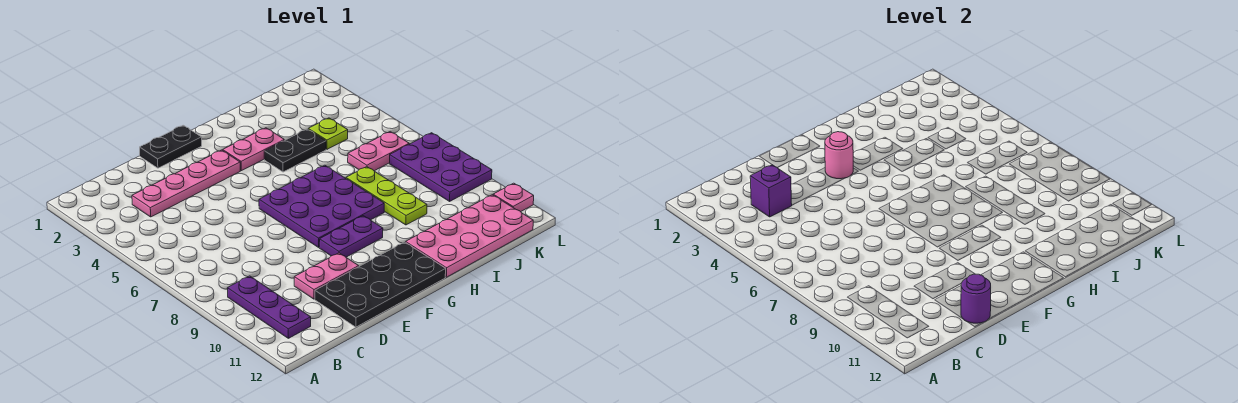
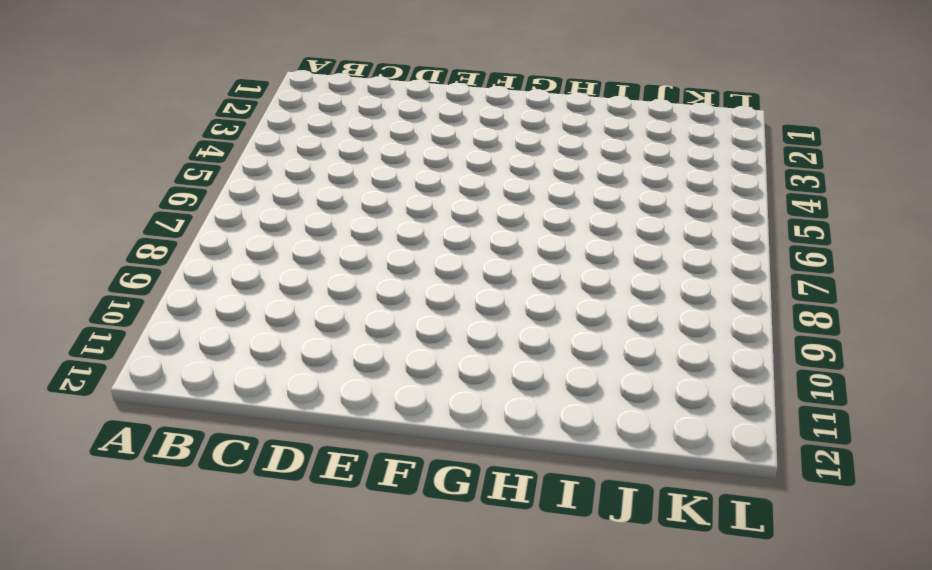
none -> purple 1x3 plate [227,276,311,338]
none -> pink 1x4 plate [132,150,240,217]
none -> pink 1x2 plate [294,253,359,299]

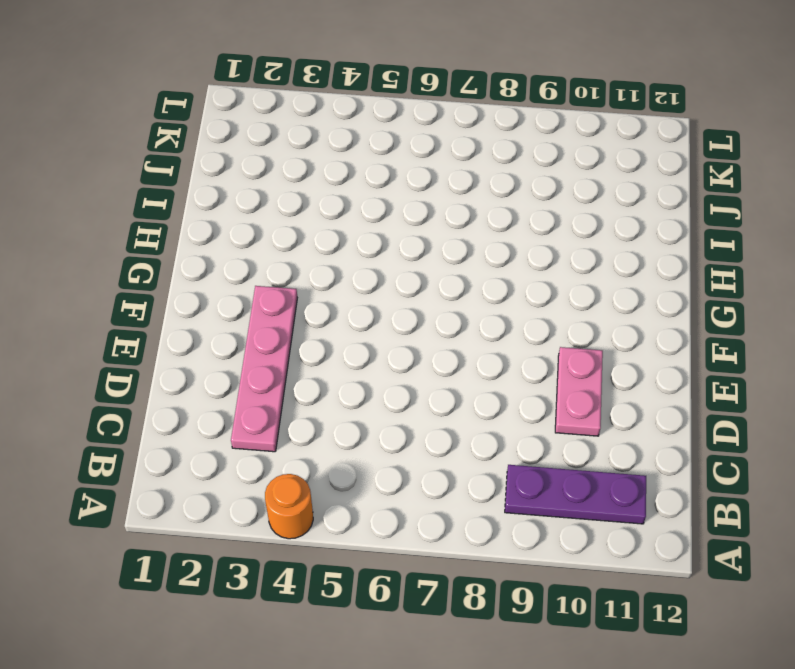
orange 1x1 round brick [265,474,313,539] -> none
none -> black 2x4 plate [315,242,446,327]
none -> black 1x2 plate [140,125,202,168]
none -> purple 3x3 plate [259,165,384,247]

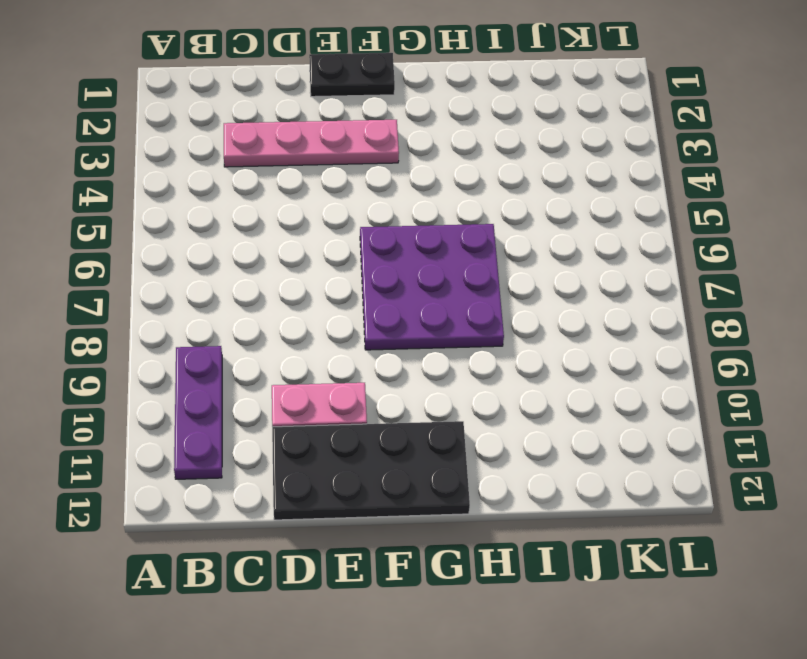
none -> purple 1x2 plate [319,216,383,257]
none -> pink 1x2 plate [223,128,284,171]
none -> black 1x2 plate [264,129,326,172]

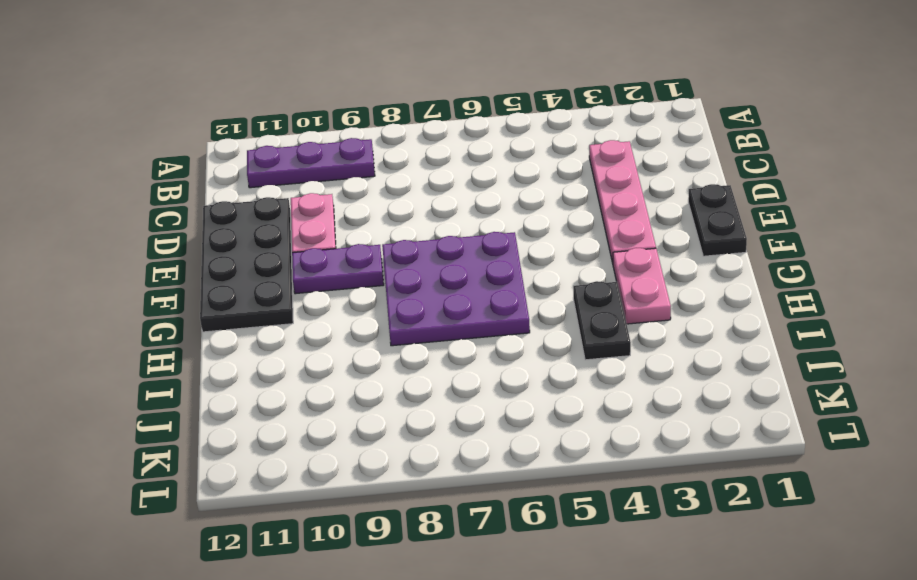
purple 1x2 plate [292,244,384,294] -> purple 1x2 plate turned to [319,216,383,257]
none -> pink 2x4 plate [406,195,533,277]
none -> lime 1x3 plate [346,167,427,225]
none -> lime 1x1 plate [308,118,348,149]

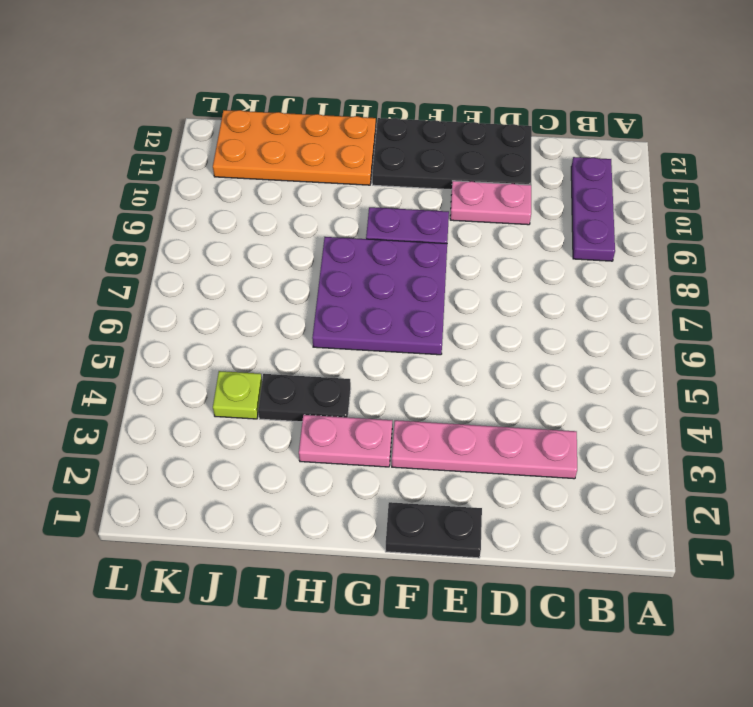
orange 2x4 plate [213,110,376,185] -> pink 2x4 plate [406,195,533,277]
none -> lime 1x3 plate [346,167,427,225]
none -> pink 1x2 plate [348,132,409,171]
none -> purple 2x3 plate [390,133,492,201]

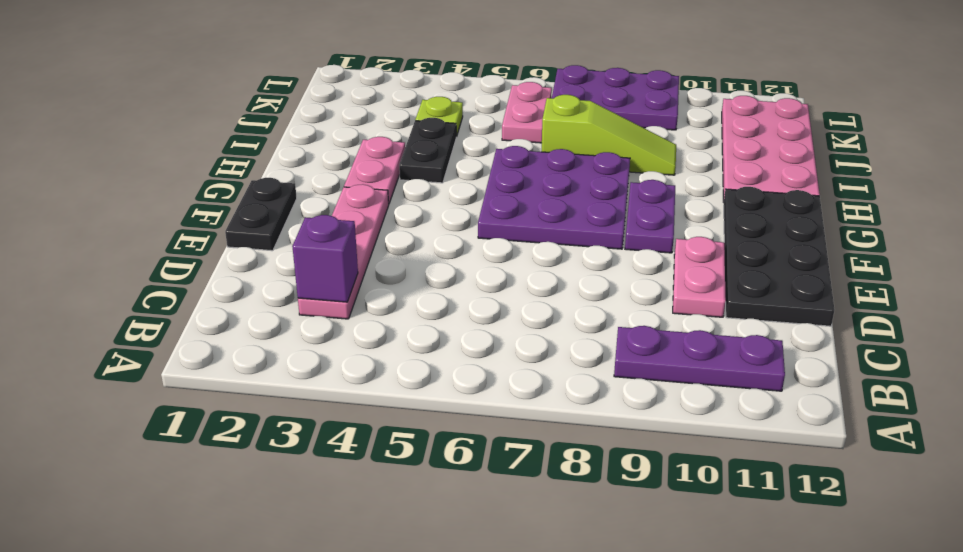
lime 1x3 slope [542,95,676,175] -> lime 1x3 plate [346,167,427,225]
none -> pink 1x1 plate [493,183,534,212]
none -> purple 1x1 round brick [961,274,991,323]
none -> pink 1x1 round brick [825,132,853,179]

